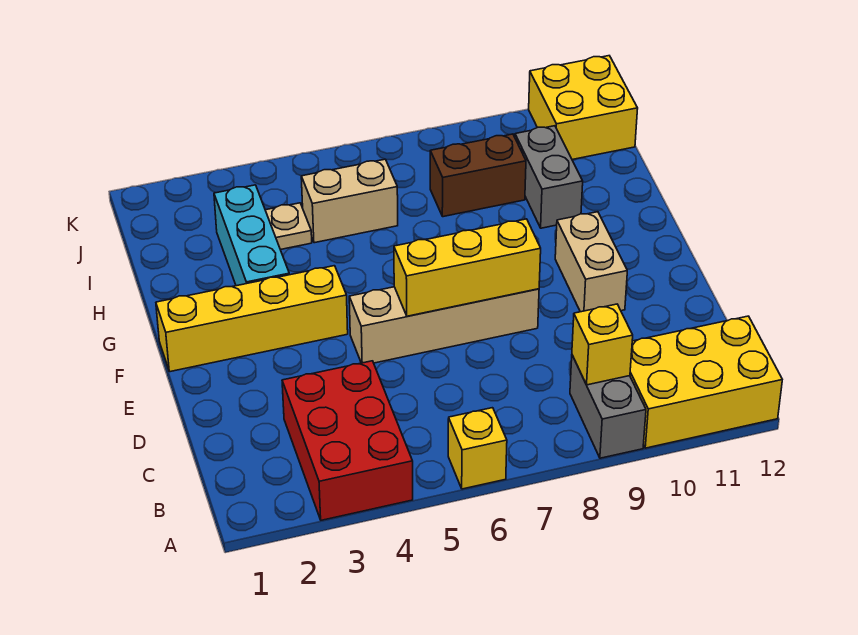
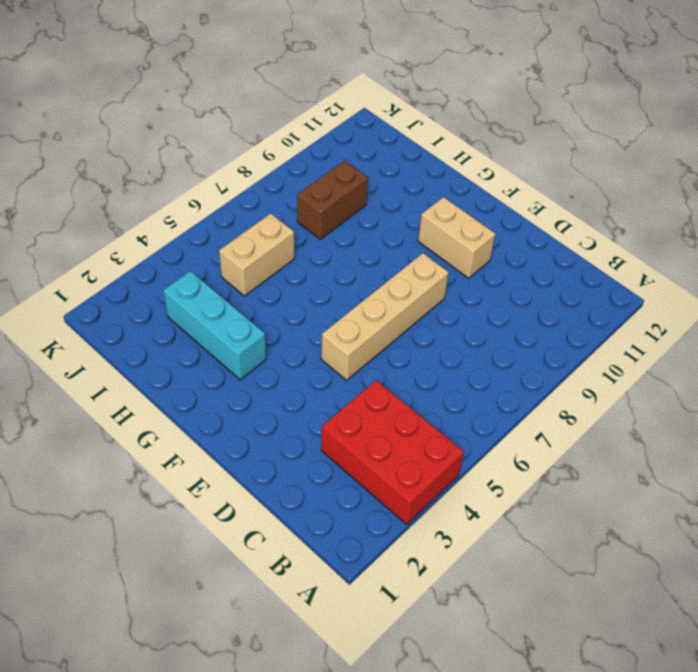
none -> yellow 1x1 brick [448,408,507,489]
none -> grey 1x2 brick [570,355,646,458]
none -> yellow 2x3 brick [630,316,782,448]

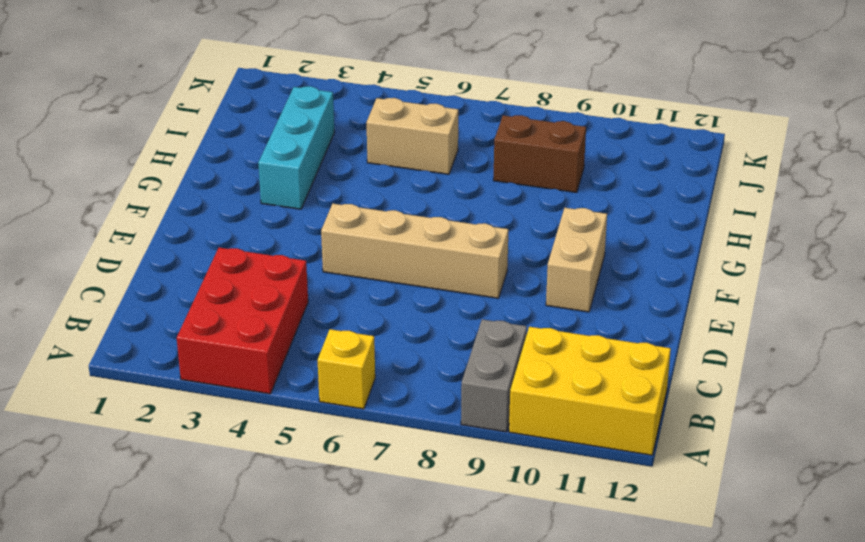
none -> yellow 1x4 brick [156,266,348,372]
none -> grey 1x2 brick [515,126,583,228]
none -> tan 1x1 plate [265,203,312,250]

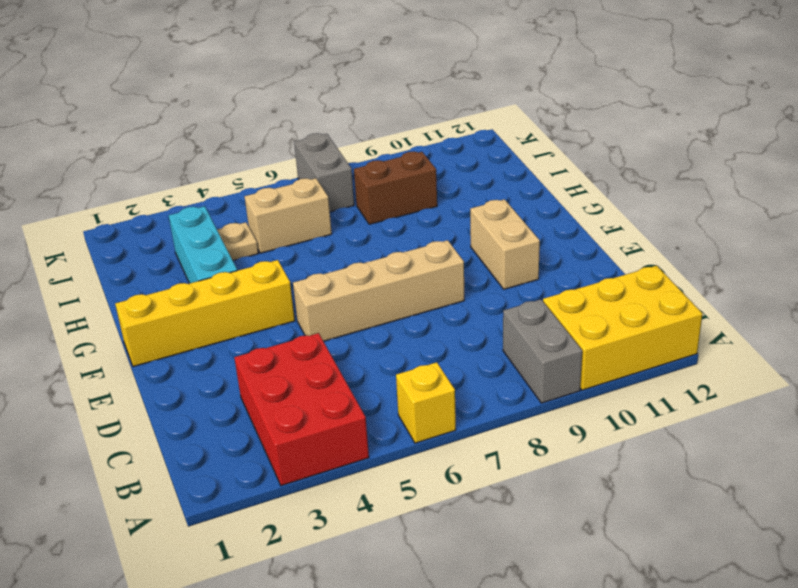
grey 1x2 brick [294,133,354,212] -> grey 1x2 brick moved to [515,126,583,228]
none -> yellow 2x2 brick [529,56,638,160]
none -> yellow 1x1 brick [572,304,633,385]
none -> yellow 1x3 brick [394,219,541,316]

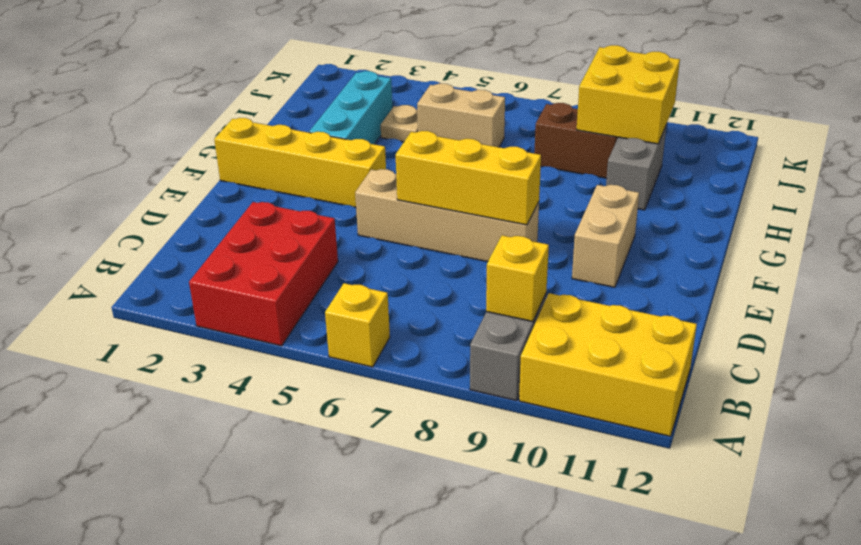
yellow 2x2 brick [577,45,680,144] -> yellow 2x2 brick moved to [529,56,638,160]

